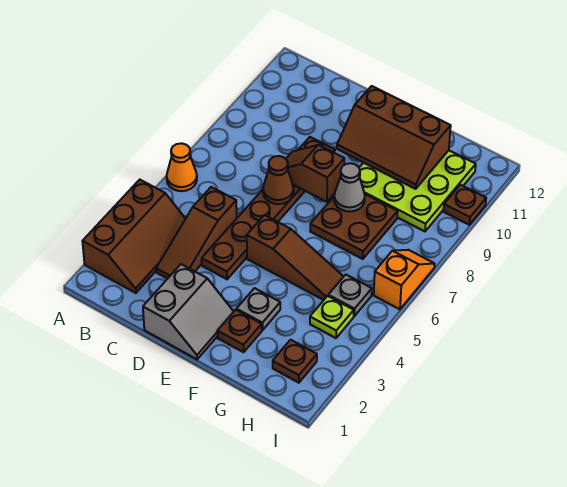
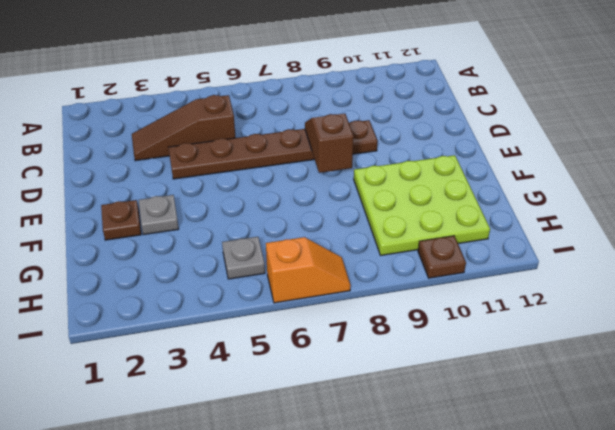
none -> brown 2x3 slope [82,180,185,293]
none -> orange 1x1 cone [167,143,197,191]
none -> grey 2x2 slope [143,264,234,359]

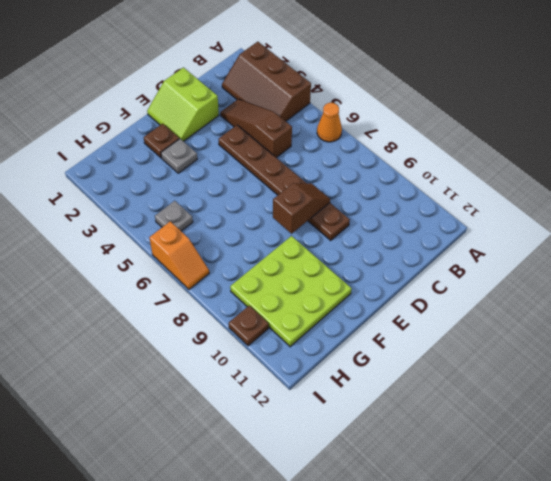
lime 2x2 slope [147,68,219,141] -> grey 2x2 slope [143,264,234,359]
none -> brown 1x3 slope [247,215,344,300]
none -> brown 2x2 plate [310,194,398,259]
none -> brown 1x1 plate [273,340,317,383]

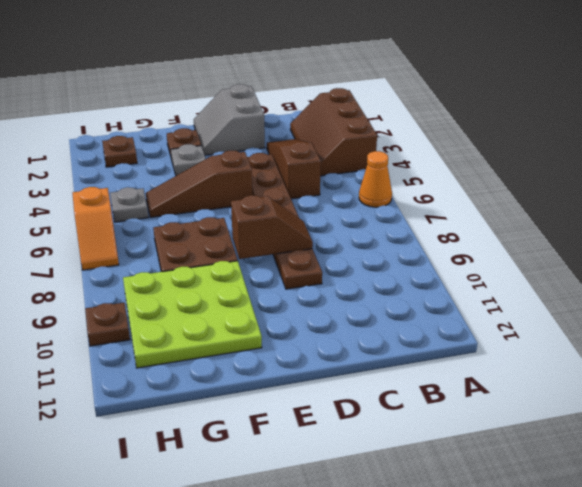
none -> lime 1x1 plate [310,296,354,338]
none -> brown 1x1 cone [263,156,294,204]
none -> brown 2x3 slope [337,86,451,189]

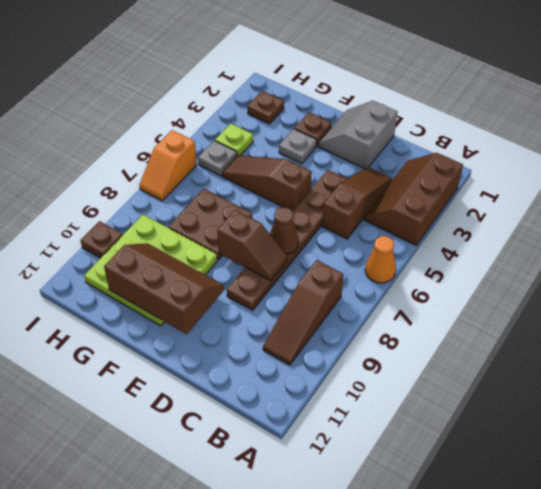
brown 1x3 slope [263,260,344,365] -> none
none -> grey 1x1 cone [334,163,365,212]

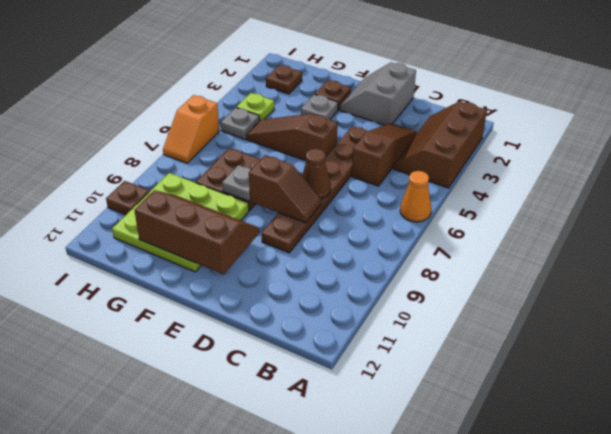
grey 1x1 plate [222,165,251,201] -> grey 1x1 cone [334,163,365,212]

